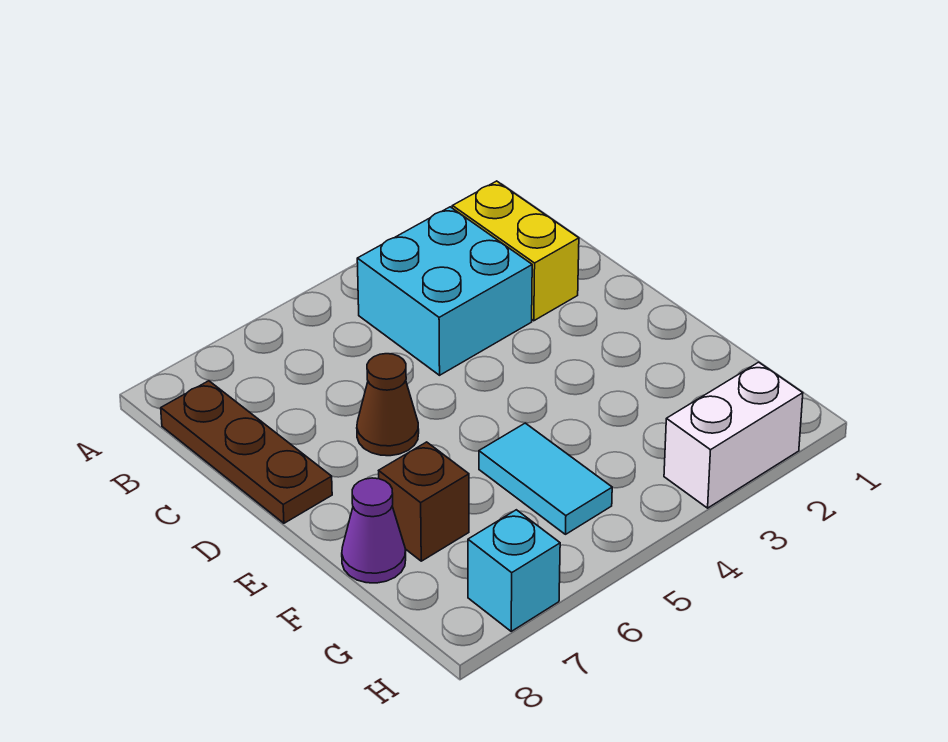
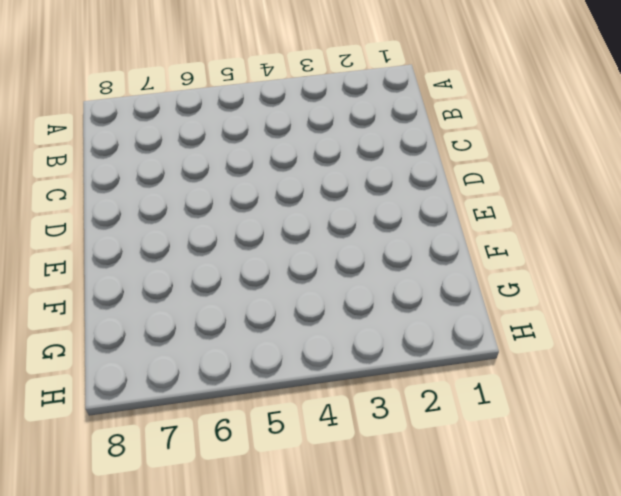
none -> yellow 1x2 brick [452,181,579,321]
none -> cyan 2x2 brick [357,207,532,375]

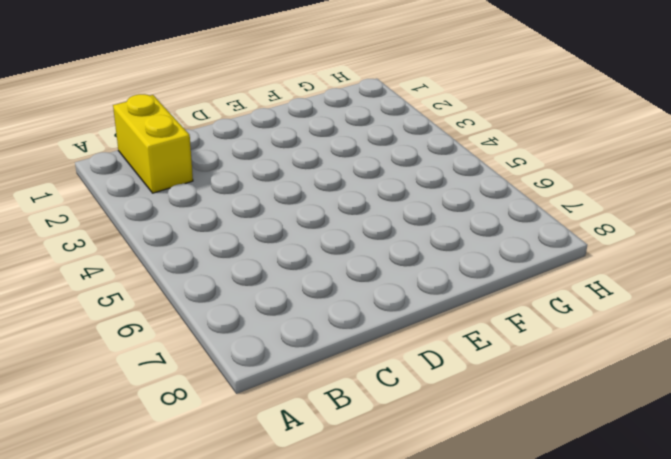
yellow 1x2 brick [113,94,193,193] -> yellow 1x2 brick turned to [452,181,579,321]
none -> cyan 2x2 brick [357,207,532,375]
none -> brown 1x3 plate [161,381,332,523]

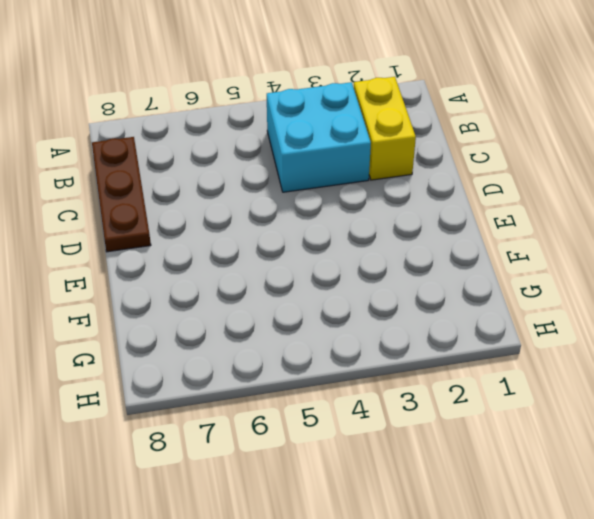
none -> brown 1x1 cone [357,354,419,456]
none -> cyan 1x2 tile [479,423,612,534]

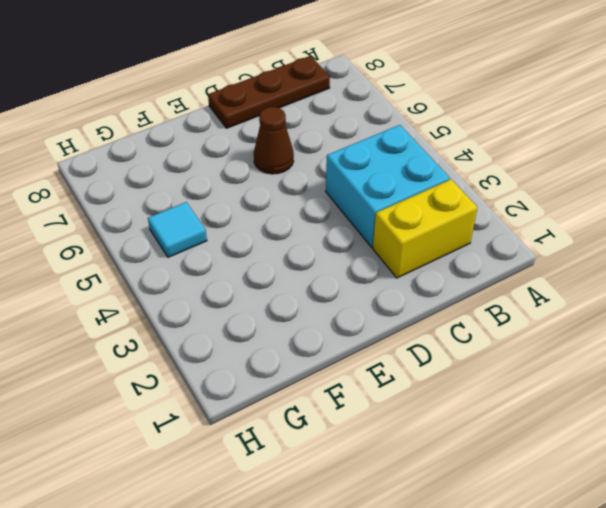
cyan 1x1 tile [148,202,207,257] -> cyan 1x2 tile [479,423,612,534]
none -> brown 1x1 brick [379,442,469,561]
none -> purple 1x1 cone [342,478,406,583]

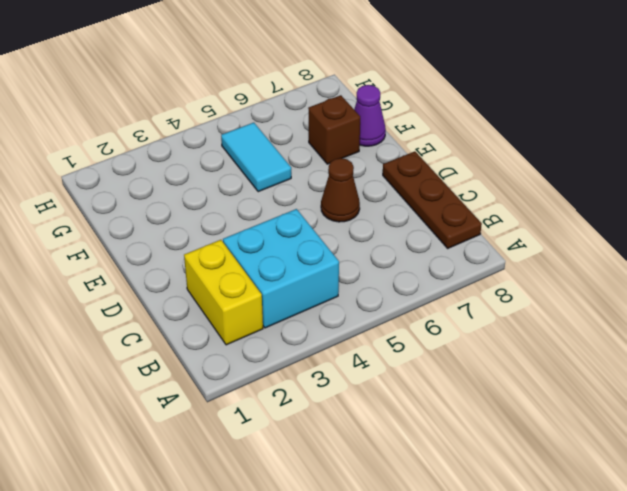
none -> white 1x2 brick [664,362,803,508]
none -> cyan 1x1 brick [468,510,560,631]

